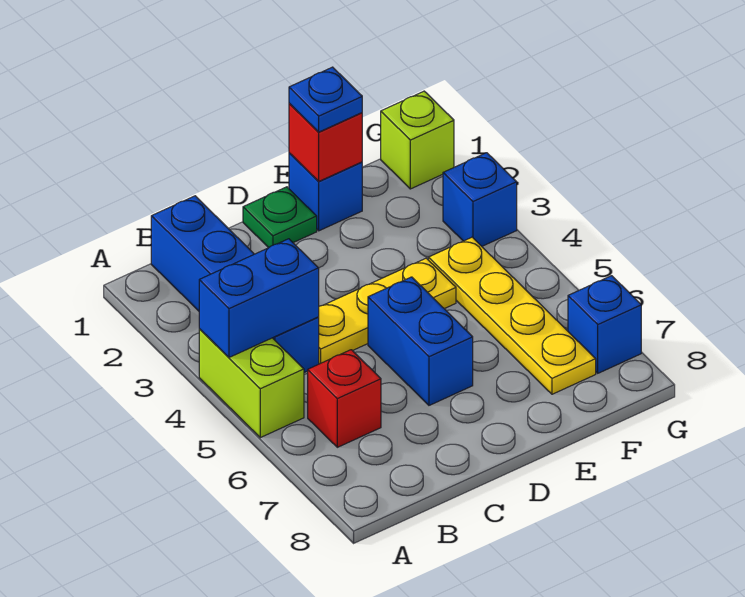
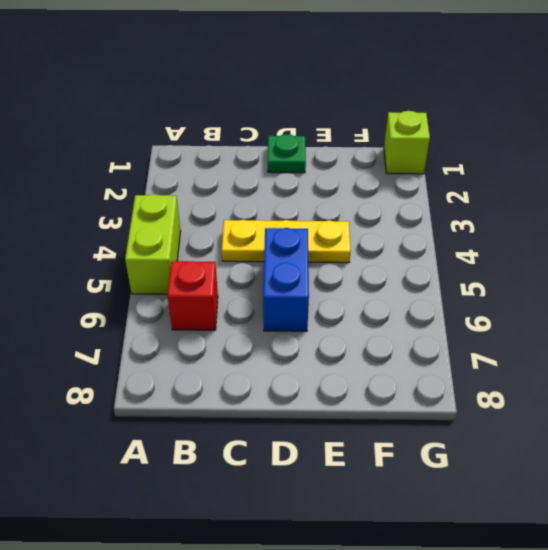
none -> blue 1x4 brick [151,196,319,373]
none -> blue 1x1 brick [289,153,362,231]
none -> yellow 1x4 plate [429,237,596,394]

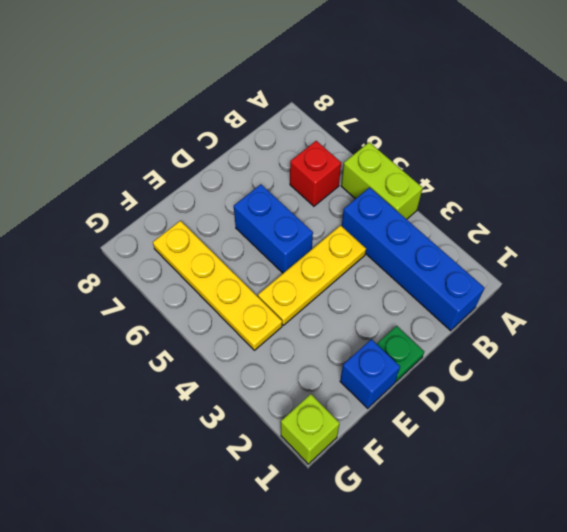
none -> blue 1x1 brick [443,153,517,246]
none -> blue 1x1 brick [568,276,641,373]
none -> blue 1x2 brick [199,239,319,357]

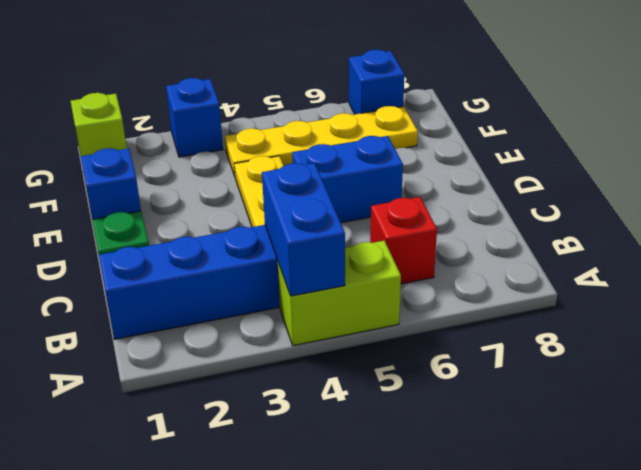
none -> red 1x1 brick [289,103,362,181]
none -> blue 1x1 plate [289,67,362,132]

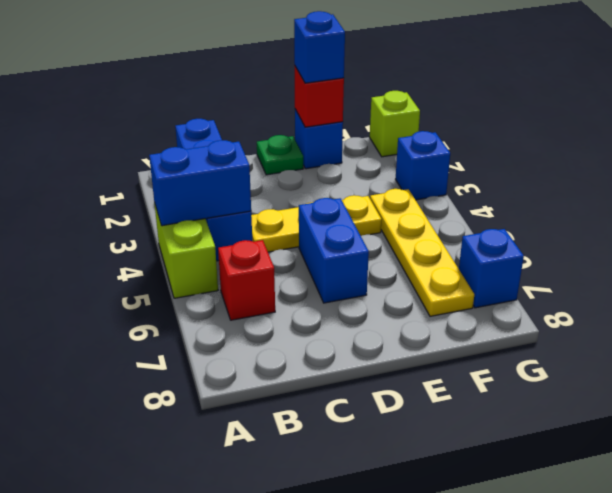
blue 1x1 brick [294,11,345,83] -> blue 1x1 plate [289,67,362,132]

